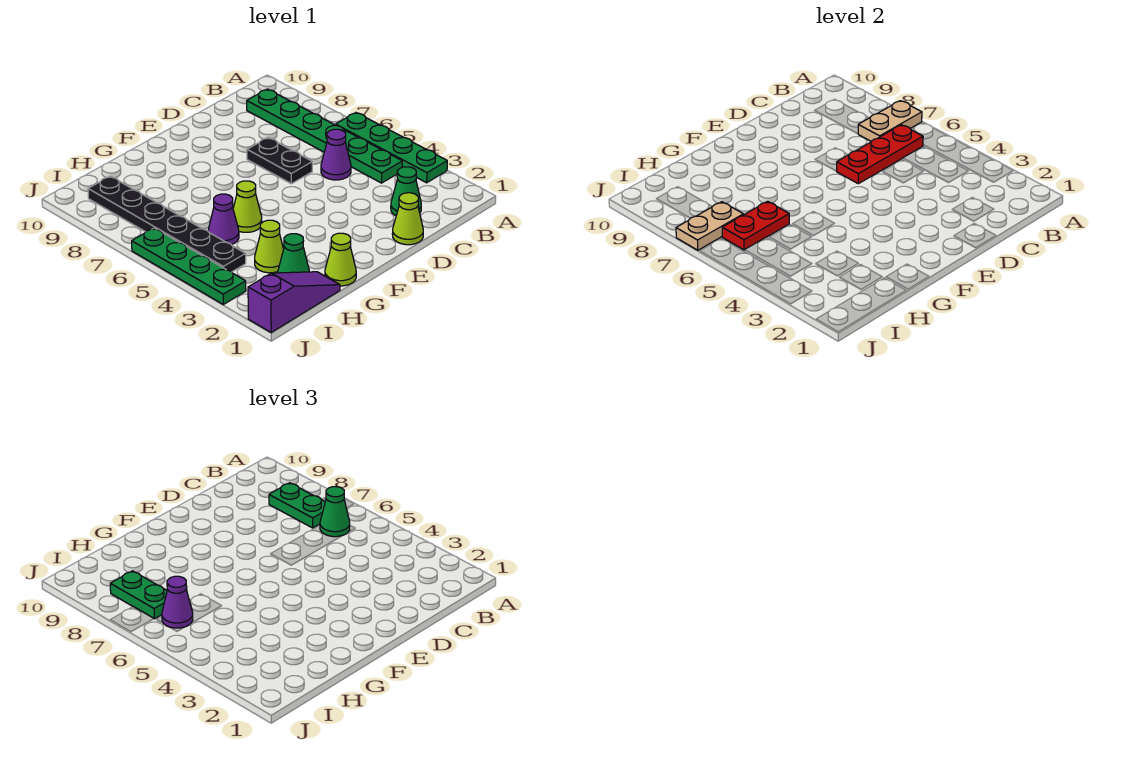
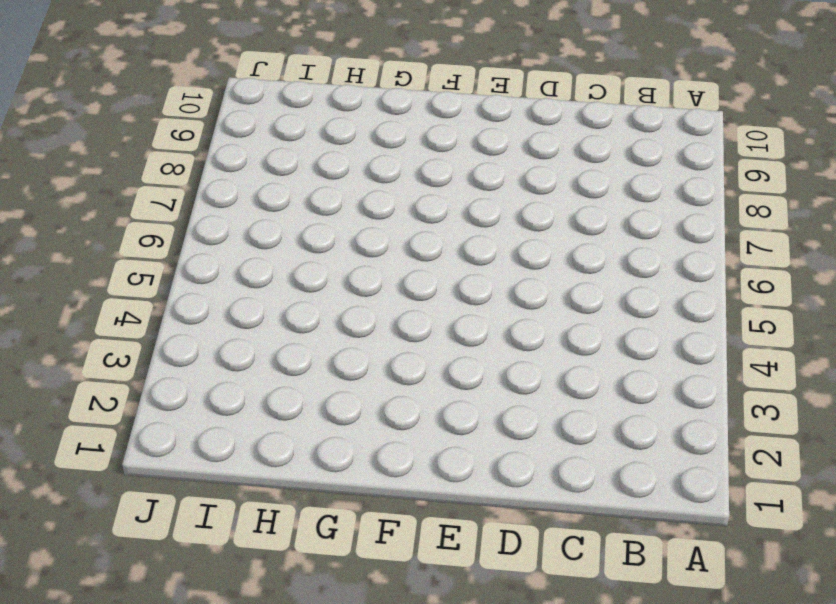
none -> green 1x4 plate [336,113,447,183]
none -> green 1x6 plate [247,89,402,183]
none -> green 1x1 cone [391,167,421,216]

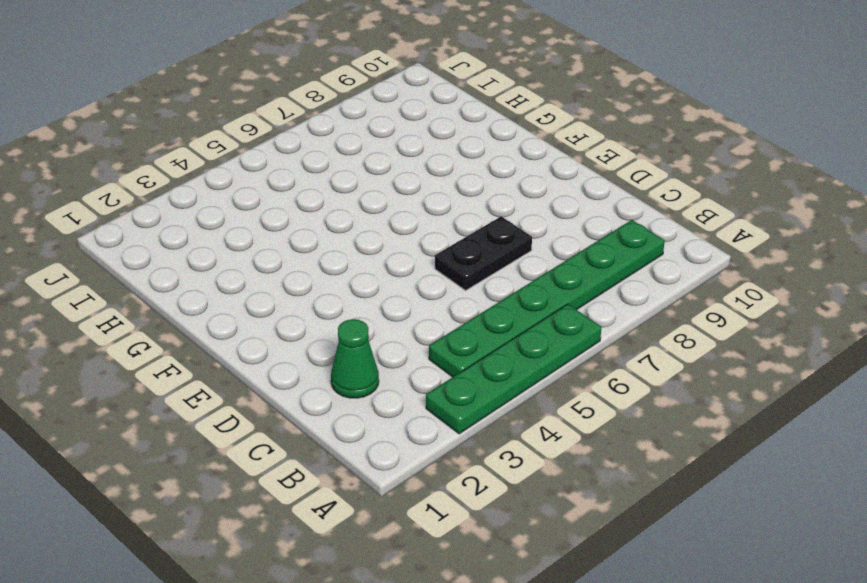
none -> purple 1x1 cone [321,129,351,180]
none -> lime 1x1 cone [392,193,423,245]
none -> lime 1x1 cone [325,233,356,286]

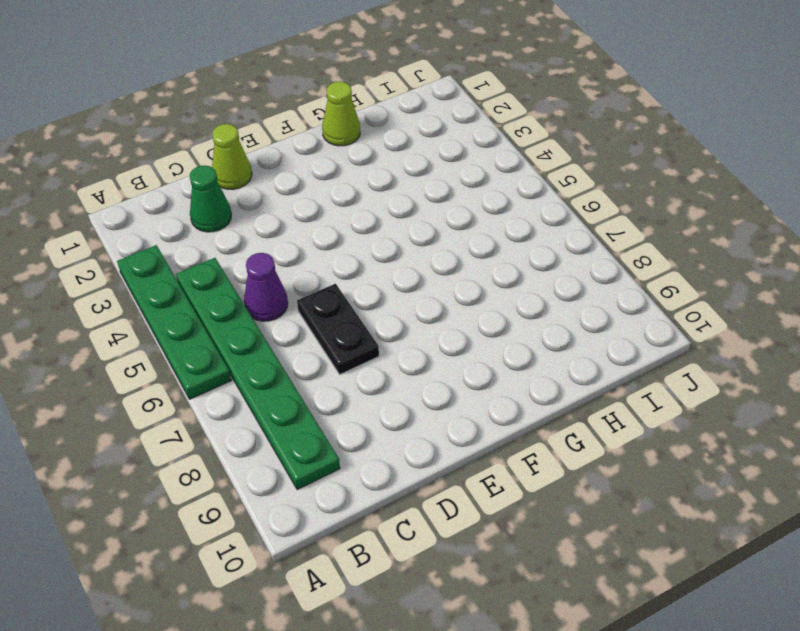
none -> lime 1x1 cone [233,181,262,232]
none -> purple 1x3 slope [248,272,340,332]
none -> green 1x1 cone [278,234,309,273]

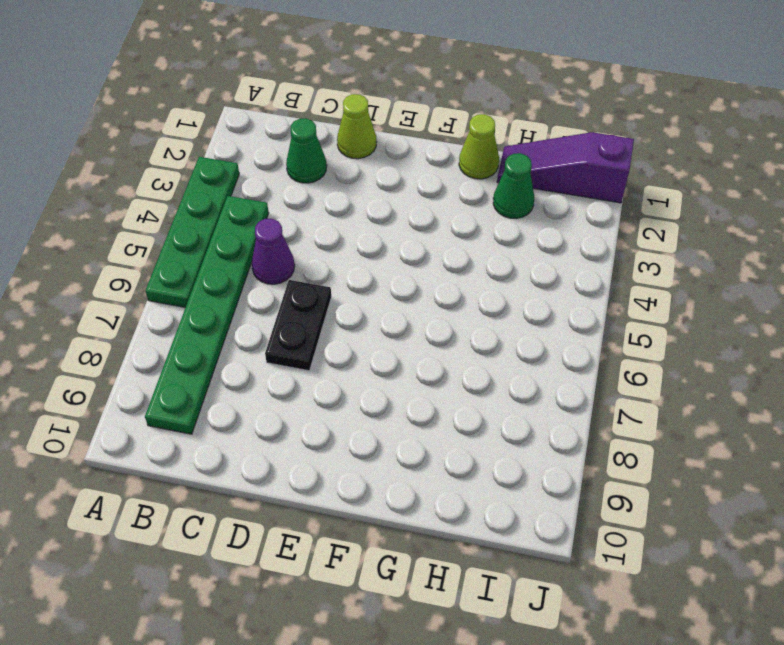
none -> lime 1x1 cone [233,181,262,232]
none -> lime 1x1 cone [255,220,284,273]
none -> purple 1x1 cone [208,194,239,245]

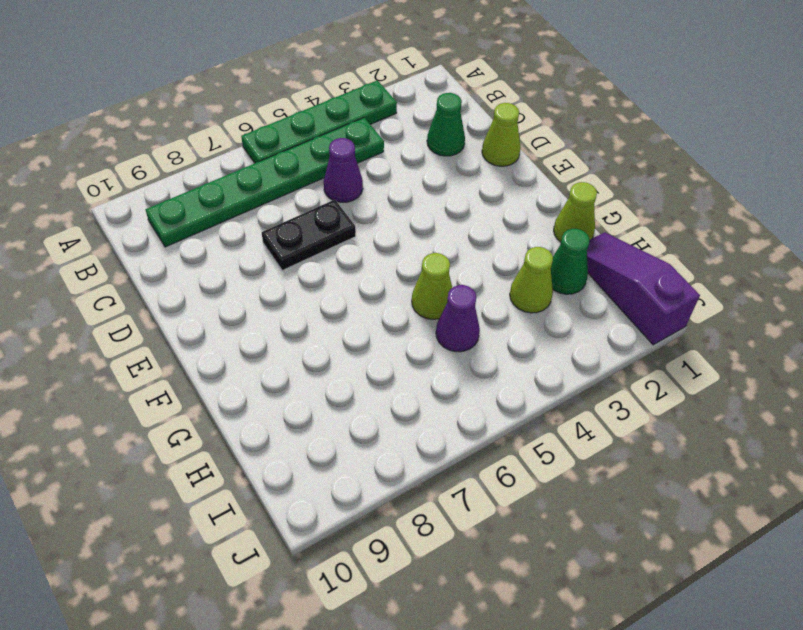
none -> black 1x6 plate [88,176,246,272]
none -> green 1x4 plate [132,228,246,304]
none -> tan 1x2 plate [858,101,922,141]

